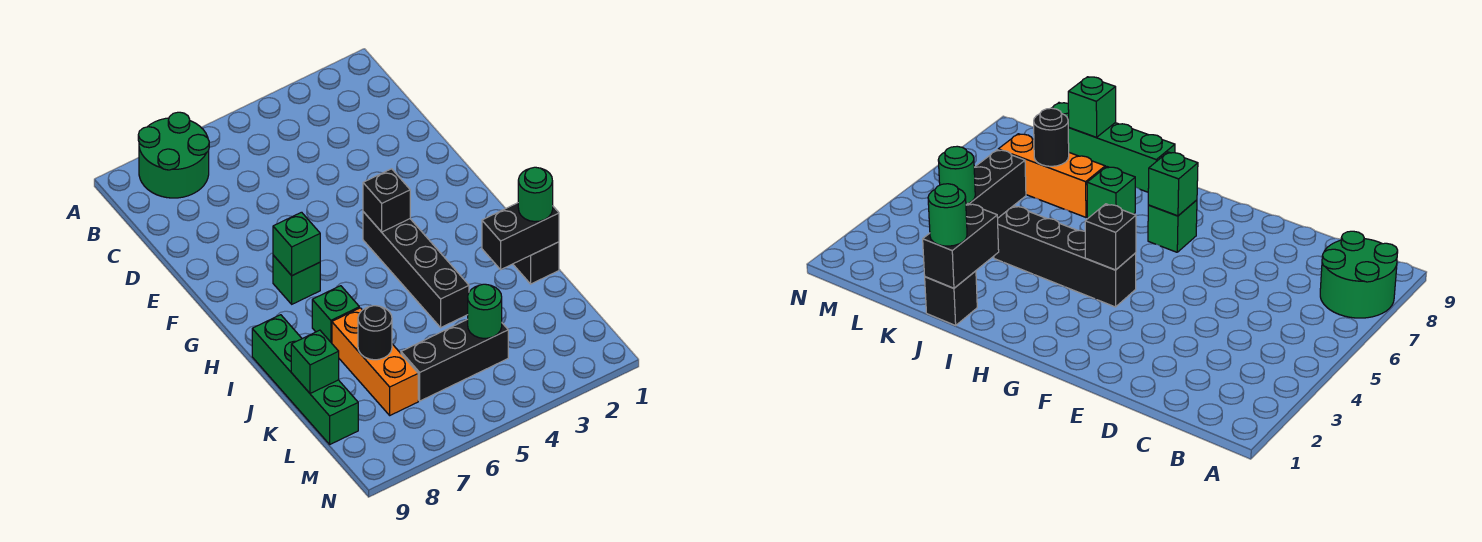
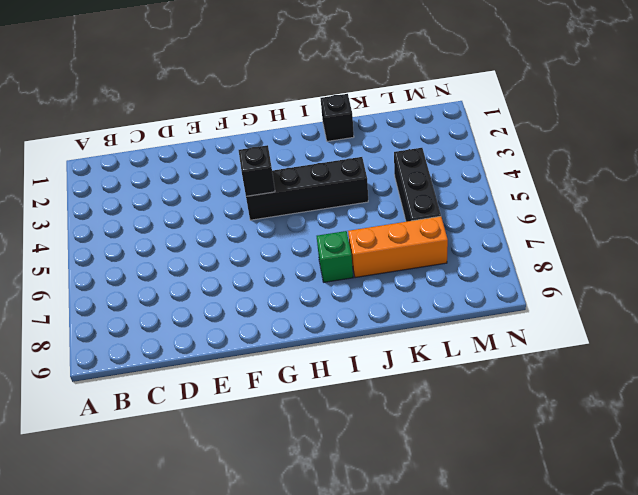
none -> green 2x2 round brick [138,112,209,198]
none -> green 1x1 brick [273,255,320,304]
none -> green 1x4 brick [252,315,358,444]

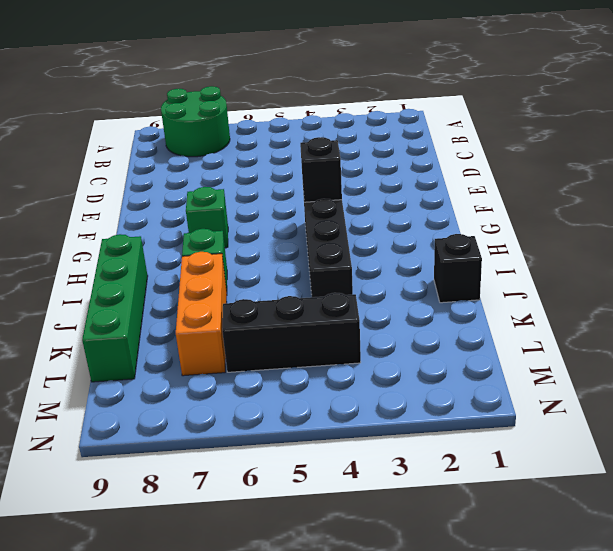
none -> green 1x1 brick [273,212,320,276]
none -> black 1x2 brick [482,203,559,270]
none -> black 1x1 round brick [358,306,392,360]

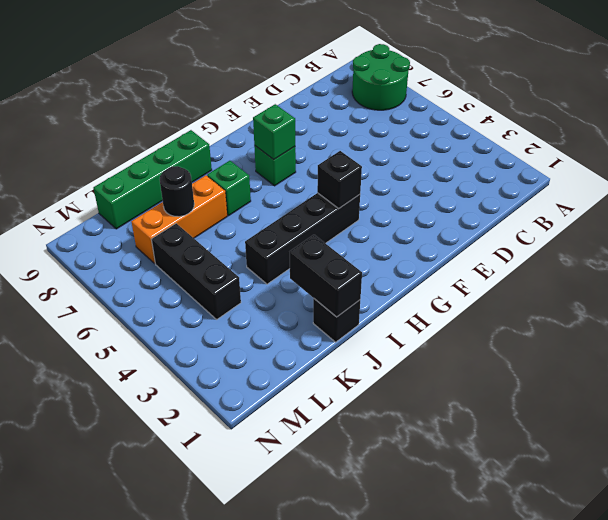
none -> green 1x1 brick [291,330,339,393]
none -> green 1x1 round brick [468,284,502,338]
none -> green 1x1 round brick [518,167,553,222]

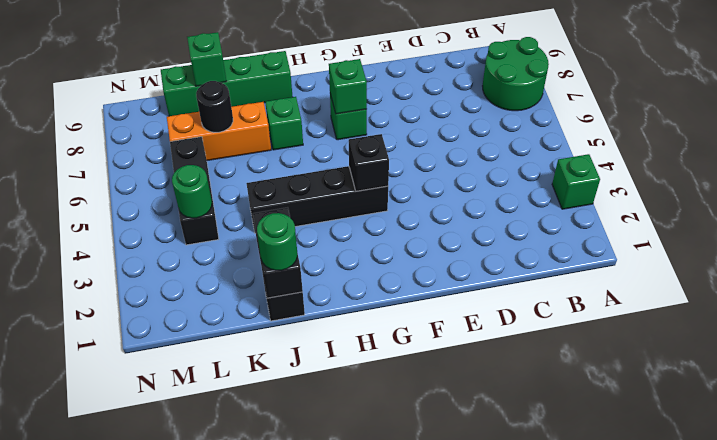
green 1x1 brick [552,154,600,209] -> none

